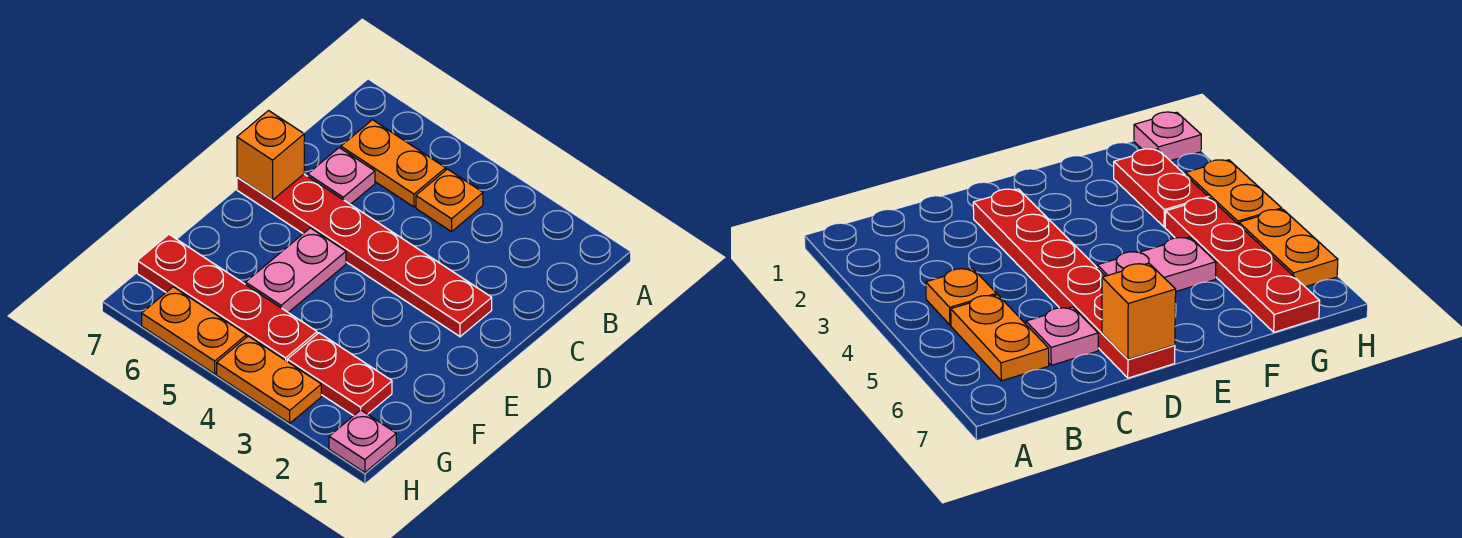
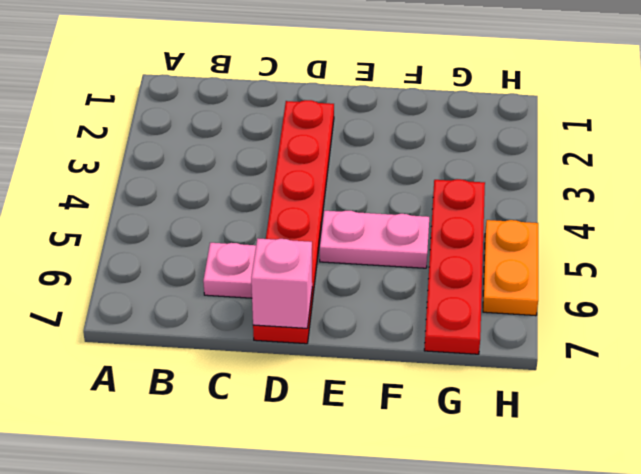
pink 1x1 brick [251,238,312,328] -> orange 1x1 brick [237,111,304,200]
none -> orange 1x1 plate [416,169,483,232]
none -> orange 1x2 plate [341,120,446,207]

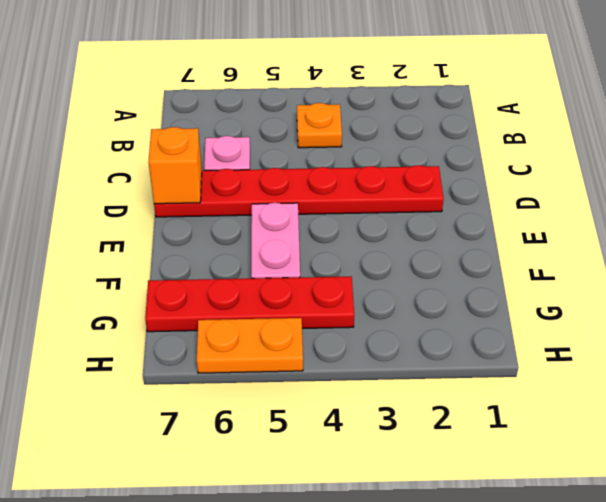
none -> orange 1x2 plate [341,120,446,207]
none -> red 1x2 plate [287,333,392,416]

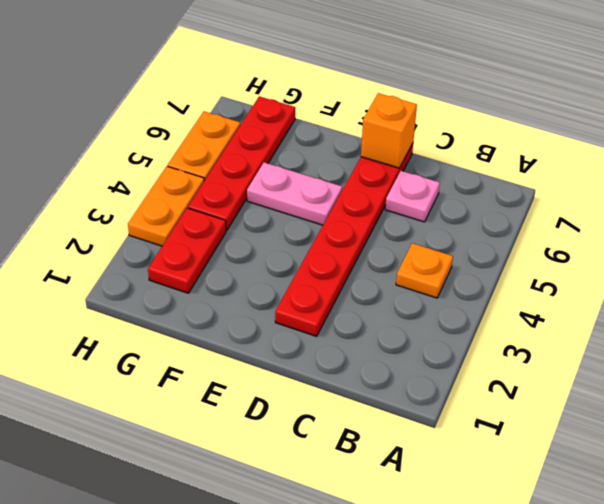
none -> orange 1x2 plate [341,120,446,207]
none -> pink 1x1 plate [329,410,396,473]

